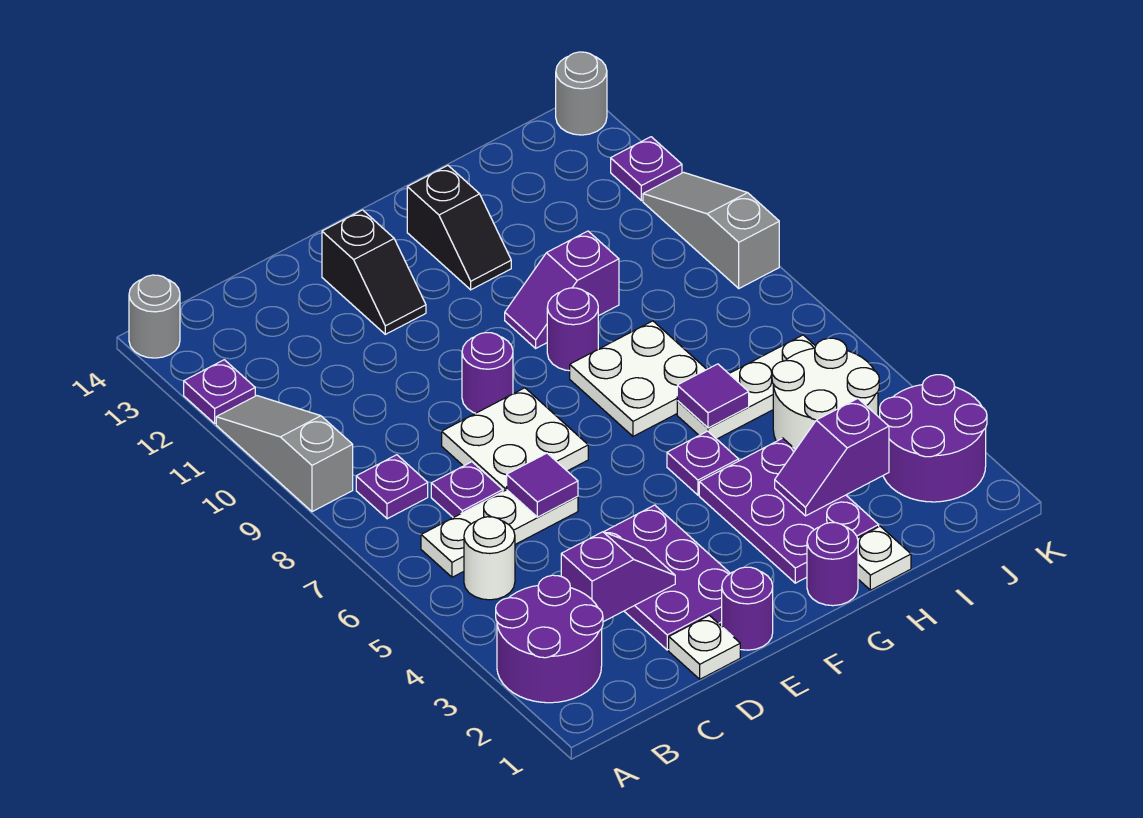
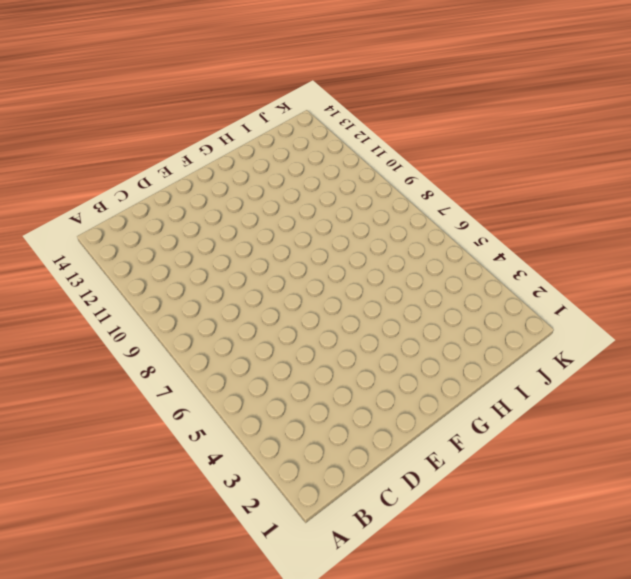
none -> purple 2x2 round brick [496,575,603,703]
none -> grey 1x3 slope [216,396,353,512]
none -> purple 1x1 plate [184,360,255,423]
none -> grey 1x1 round brick [129,275,180,358]

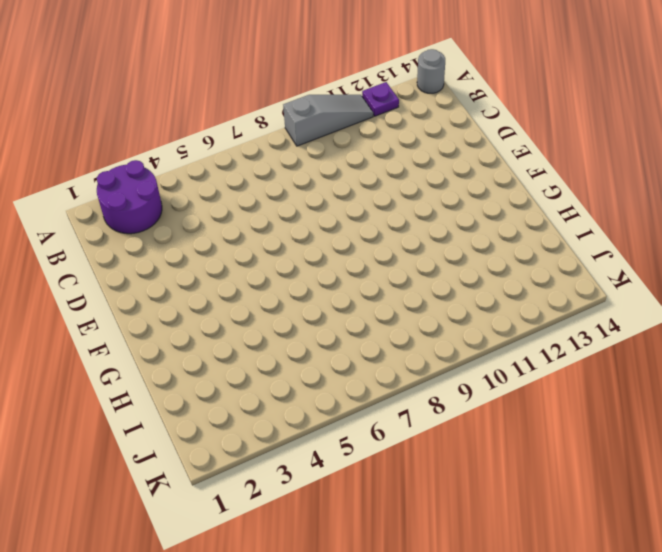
none -> white 1x1 round brick [464,517,515,600]
none -> white 1x3 plate [421,490,578,577]
none -> purple 1x1 plate [356,455,428,519]
none -> purple 1x1 plate [431,462,503,518]

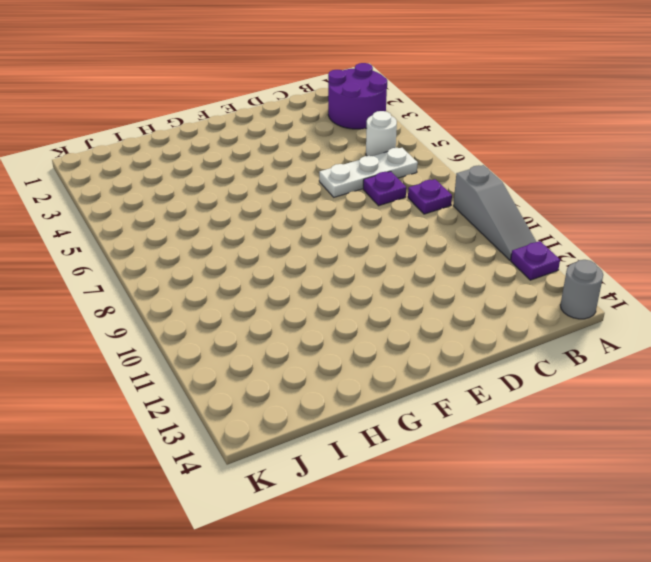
none -> white 1x1 plate [669,615,740,679]
none -> purple 2x3 plate [604,505,730,650]
none -> white 2x2 plate [442,388,588,491]
none -> purple 1x1 round brick [722,567,773,650]

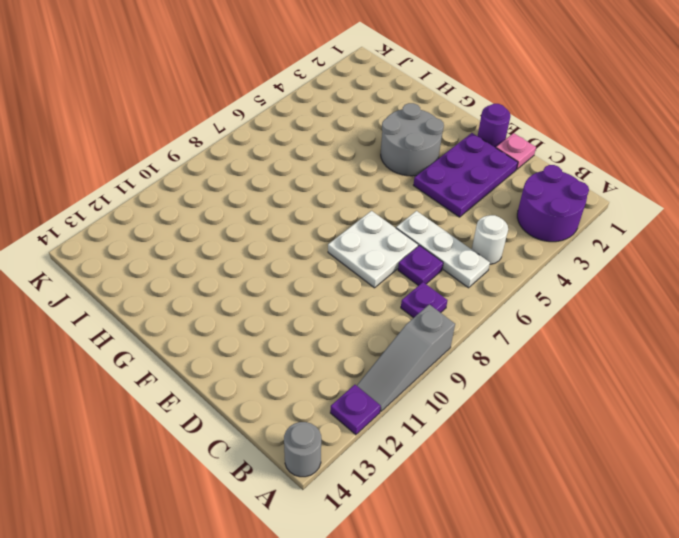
pink 1x1 plate [496,133,536,169] -> white 1x1 plate [669,615,740,679]
grey 2x2 round brick [381,103,444,176] -> purple 2x3 plate [699,438,879,583]
none -> purple 1x1 round brick [462,333,513,413]
none -> black 1x2 slope [322,210,426,334]
none -> purple 1x1 round brick [807,523,858,606]
none -> purple 1x1 plate [667,431,739,495]

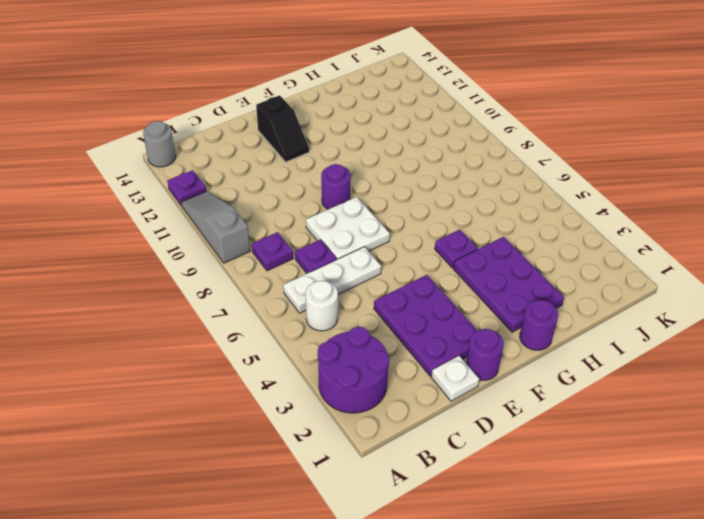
none -> white 2x2 plate [570,321,707,436]
none -> purple 1x1 round brick [547,288,598,371]
none -> purple 1x2 slope [505,231,619,348]
none -> black 1x2 slope [407,165,511,290]

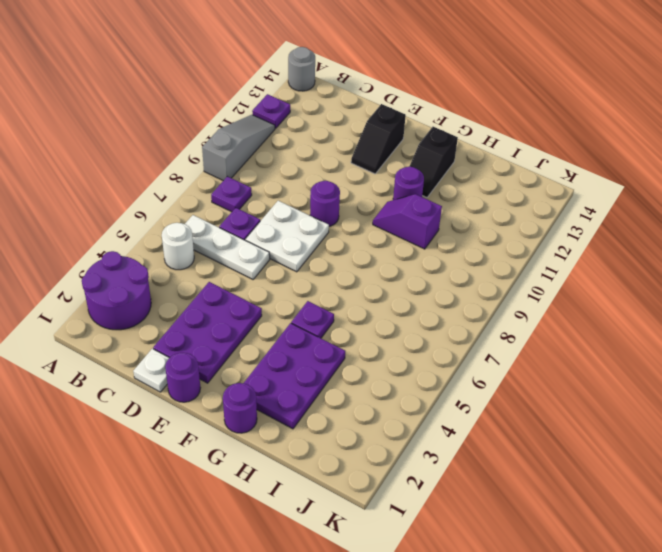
purple 1x1 round brick [393,167,424,200] -> purple 1x1 round brick moved to [547,288,598,371]
none -> white 2x2 plate [570,321,707,436]
none -> white 1x1 plate [857,526,911,590]
none -> white 1x3 plate [677,335,816,439]
none -> white 2x2 round brick [772,338,879,450]

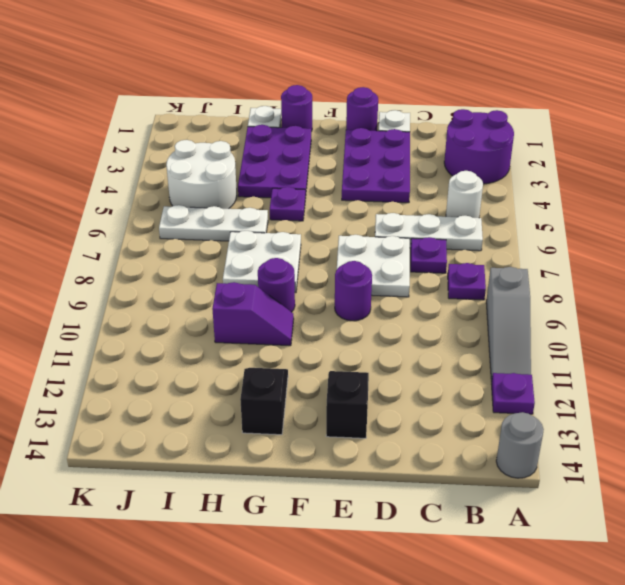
none -> purple 2x2 round brick [880,375,987,502]
none -> grey 1x3 slope [643,172,779,288]
none -> purple 1x1 plate [611,137,682,201]
none -> grey 1x1 round brick [556,52,607,135]

